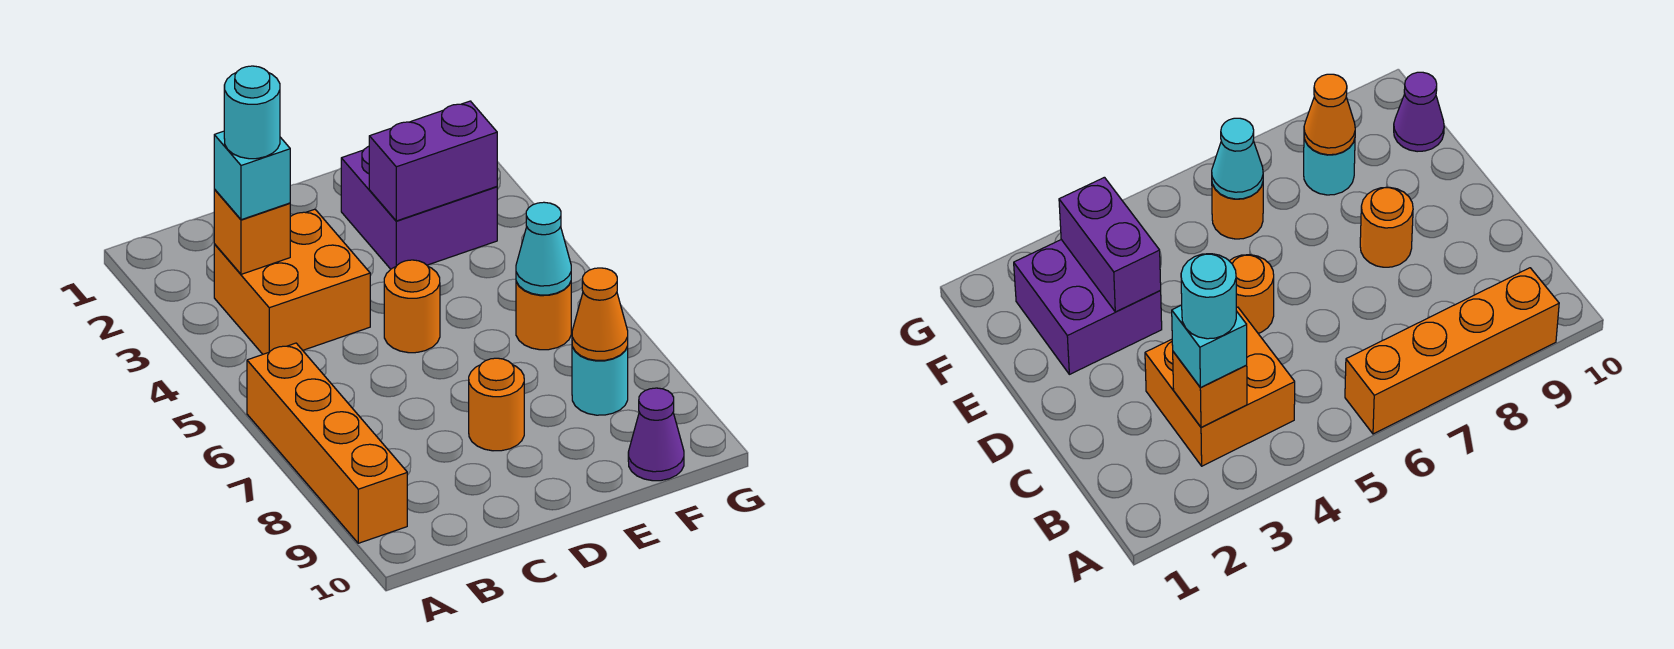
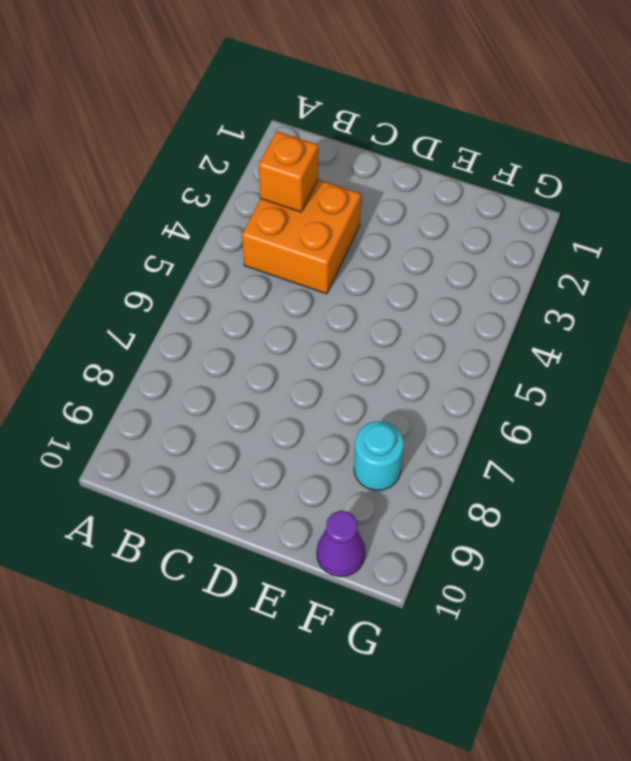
none -> orange 1x4 brick [247,343,407,543]
none -> orange 1x1 round brick [384,260,440,353]
none -> orange 1x1 round brick [469,358,524,451]

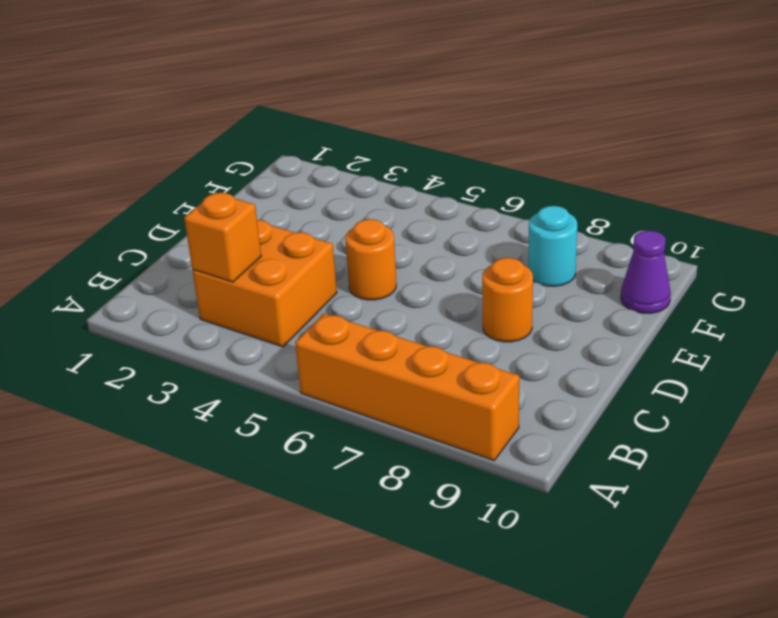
none -> purple 2x2 brick [341,146,497,269]
none -> orange 1x1 round brick [516,282,571,350]
none -> purple 1x2 brick [369,101,497,221]

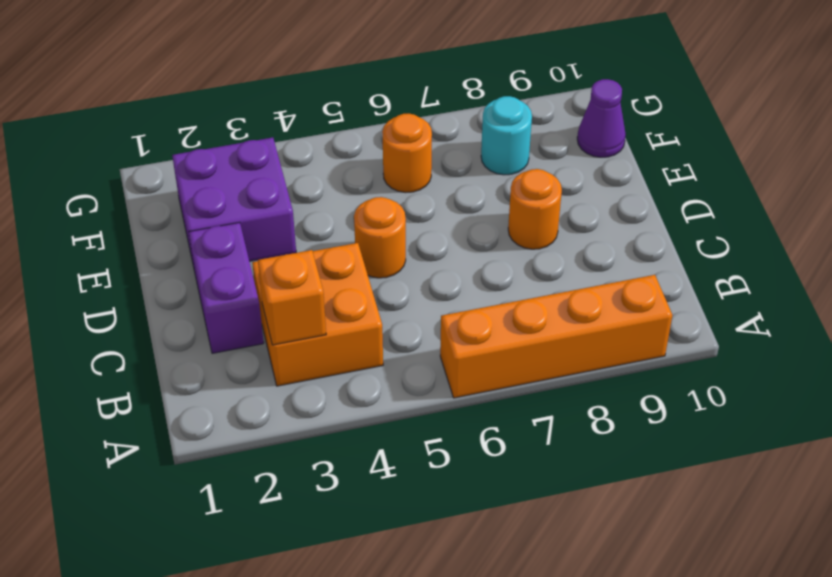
purple 1x2 brick [189,222,264,353] -> purple 1x2 brick moved to [369,101,497,221]
none -> cyan 1x1 cone [516,202,571,295]
none -> orange 1x1 cone [572,268,628,360]
none -> cyan 1x1 brick [214,131,290,220]

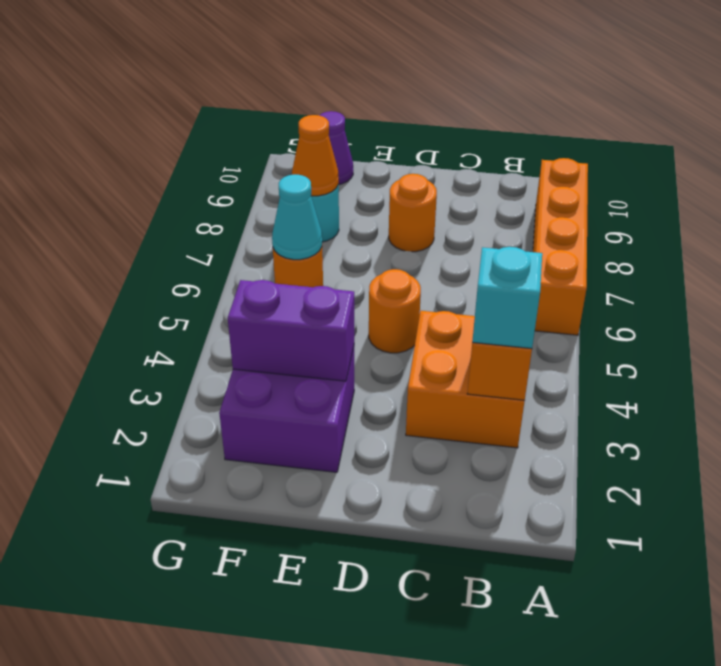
none -> cyan 1x1 round brick [224,66,280,159]

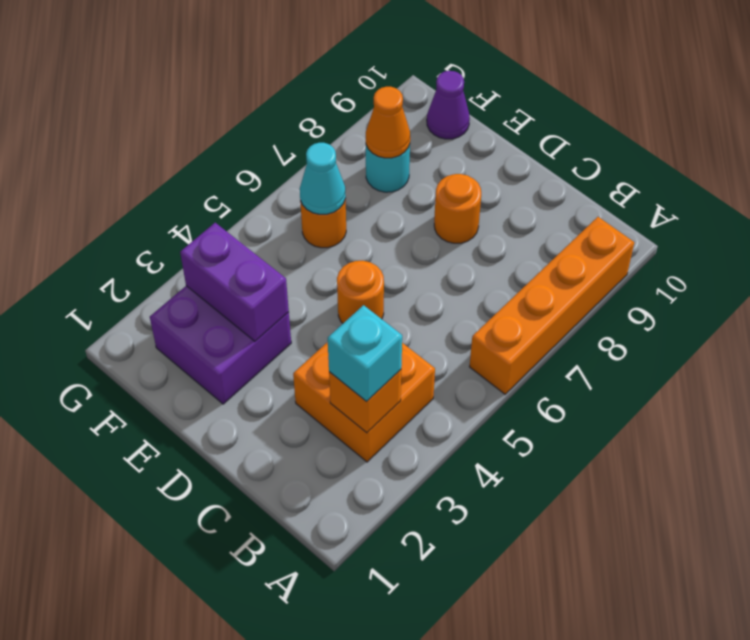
none -> cyan 1x1 round brick [224,66,280,159]

